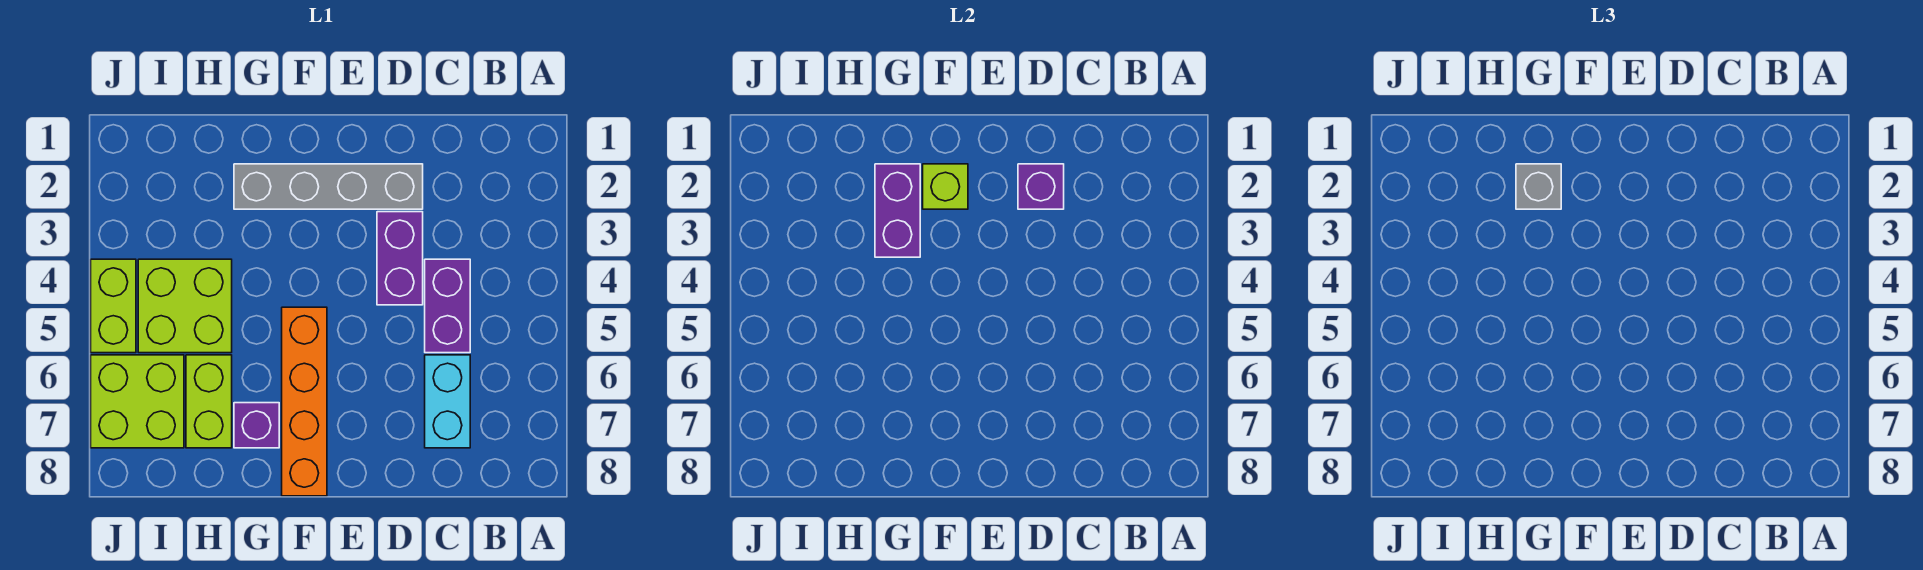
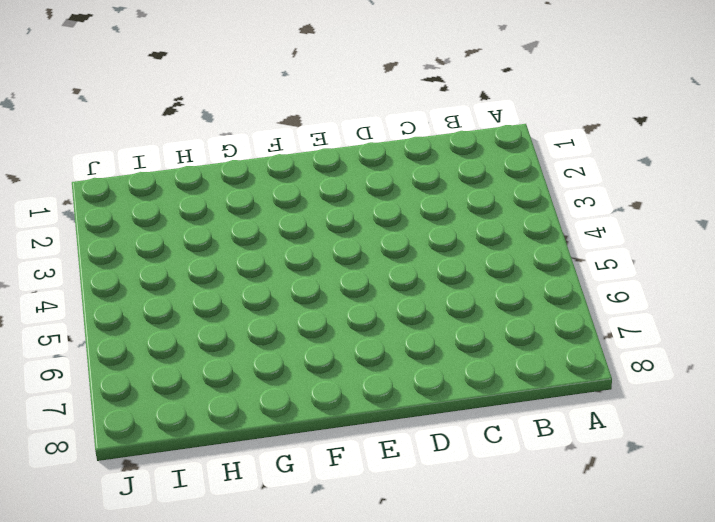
none -> purple 1x2 brick [425,259,470,353]
none -> cyan 1x2 brick [425,355,470,448]
none -> grey 1x4 brick [234,164,423,209]

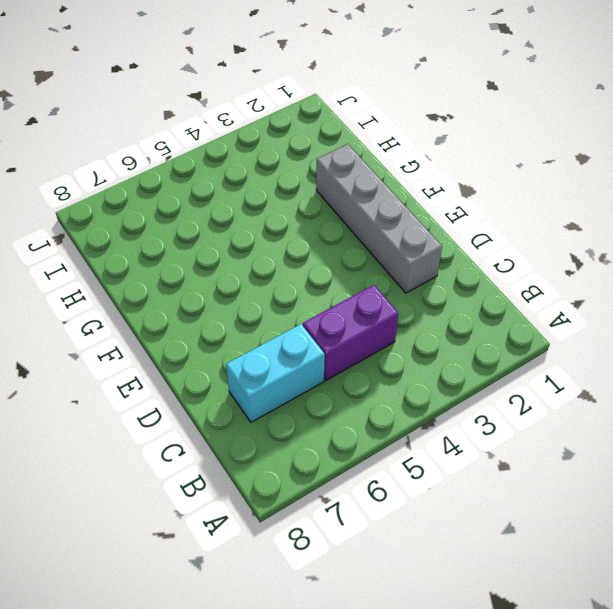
none -> purple 1x2 brick [377,212,423,305]
none -> orange 1x4 brick [282,307,327,496]
none -> purple 1x1 brick [234,403,279,448]

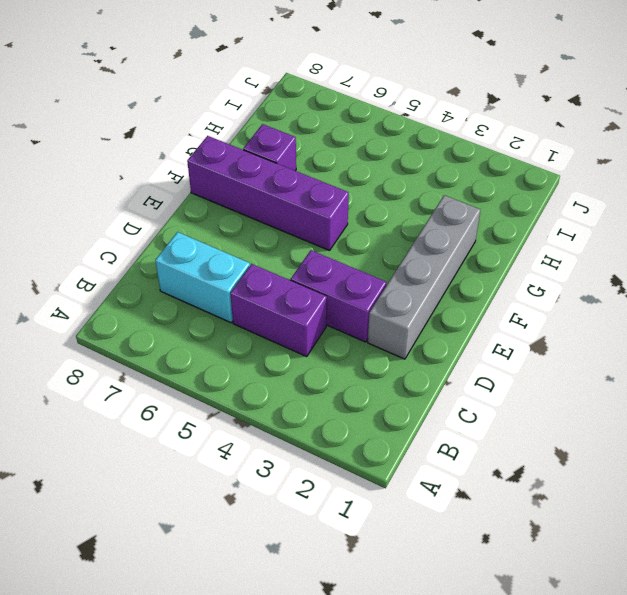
purple 1x4 brick [187,136,349,251] -> orange 1x4 brick [282,307,327,496]
none -> lime 2x2 brick [138,259,232,353]
none -> lime 1x2 brick [186,355,232,448]
none -> lime 2x2 brick [91,355,184,448]

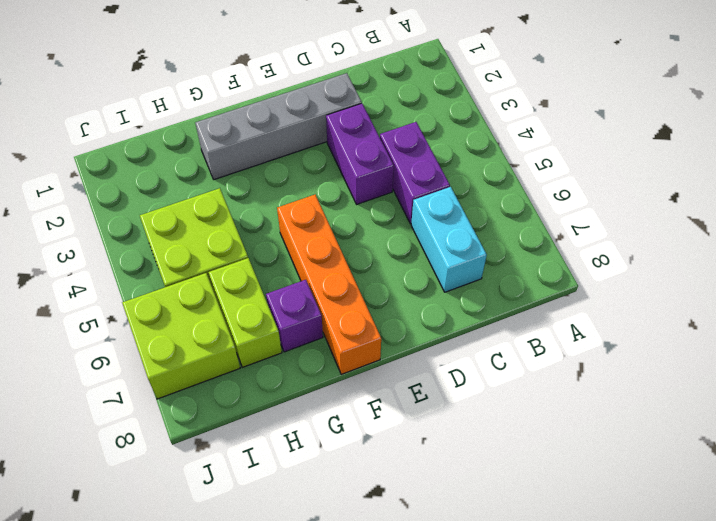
none -> lime 1x2 brick [91,259,136,353]
none -> purple 1x1 brick [1018,164,1064,209]
none -> lime 1x1 brick [923,164,968,209]

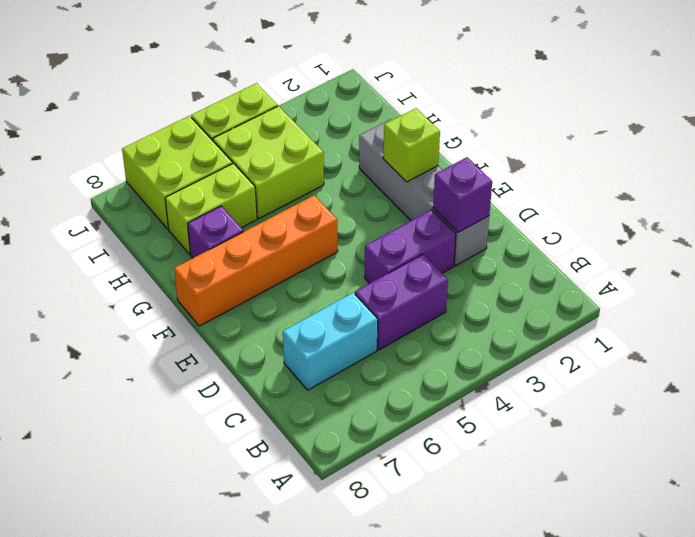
none -> purple 1x2 brick [875,164,920,257]
none -> grey 1x1 brick [1516,164,1561,209]

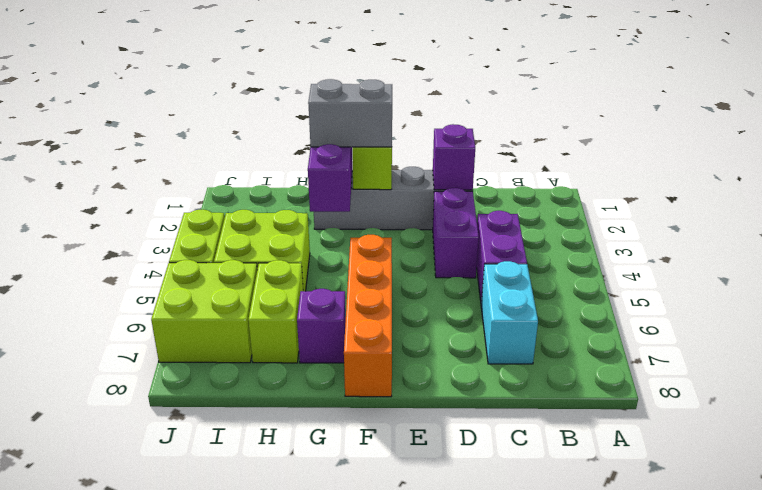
grey 1x2 brick [308,79,392,147] -> grey 1x1 brick [1516,164,1561,209]

